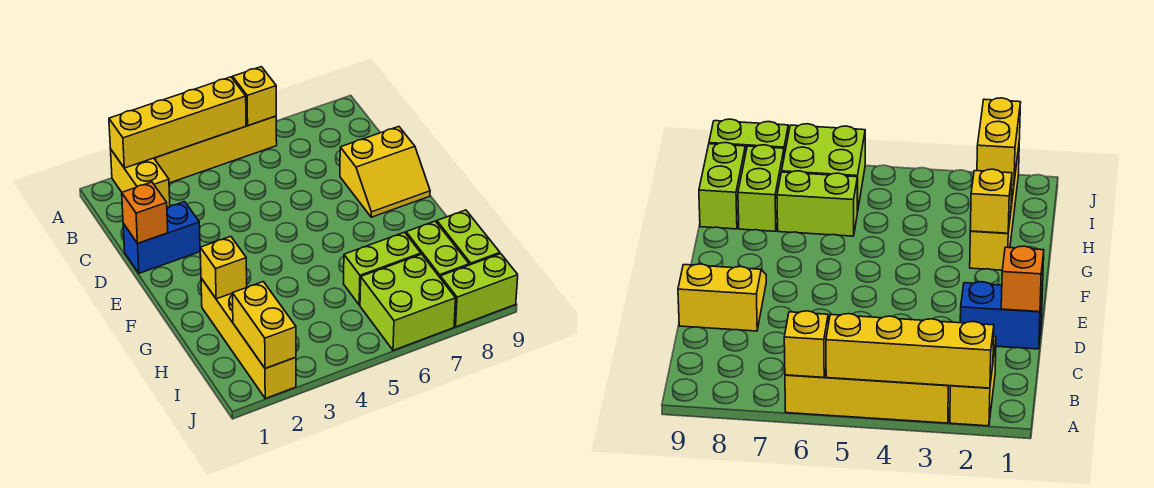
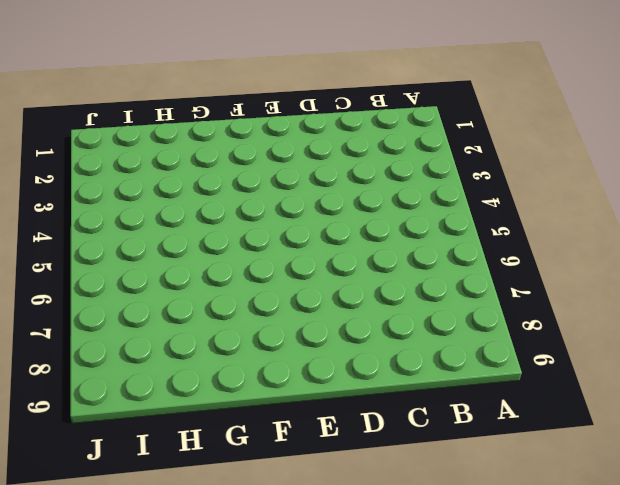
none -> yellow 1x2 brick [111,150,170,208]
none -> yellow 1x4 brick [154,116,277,183]
none -> blue 1x2 brick [123,202,200,273]

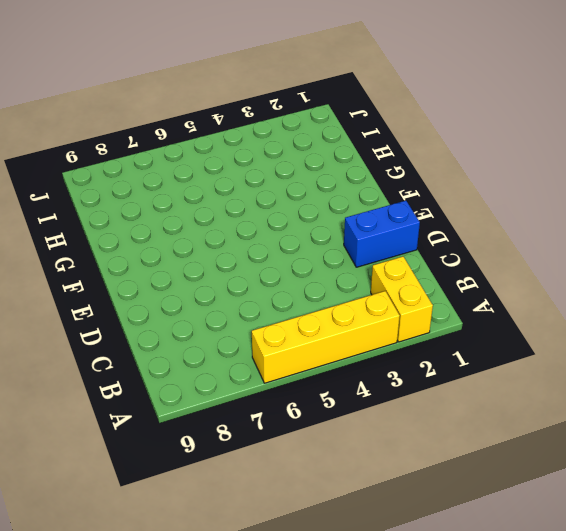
none -> yellow 2x2 slope [340,126,430,217]
none -> yellow 1x4 brick [201,278,296,398]
none -> lime 1x2 brick [343,232,421,305]

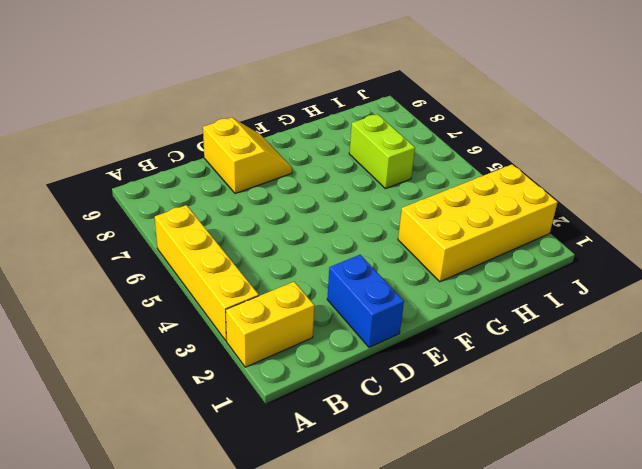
yellow 2x4 brick [398,164,558,282] -> yellow 1x4 brick [201,278,296,398]
none -> lime 1x2 brick [406,221,469,277]
none -> lime 1x2 brick [437,210,500,265]
none -> lime 2x2 brick [360,254,456,350]

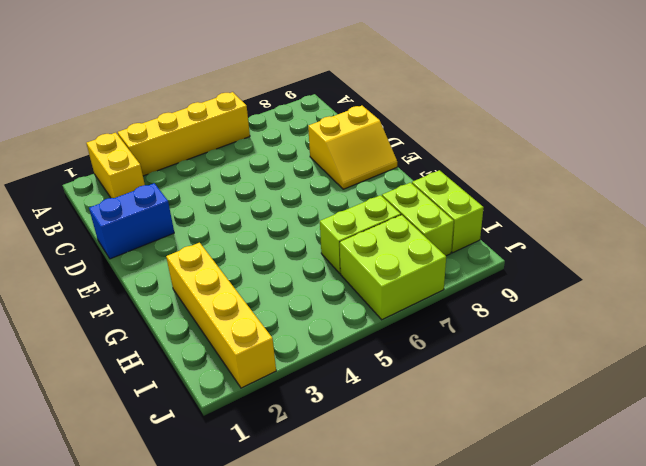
none -> lime 1x2 brick [440,254,518,327]
none -> yellow 1x4 brick [109,77,246,168]
none -> yellow 1x1 brick [233,67,276,126]

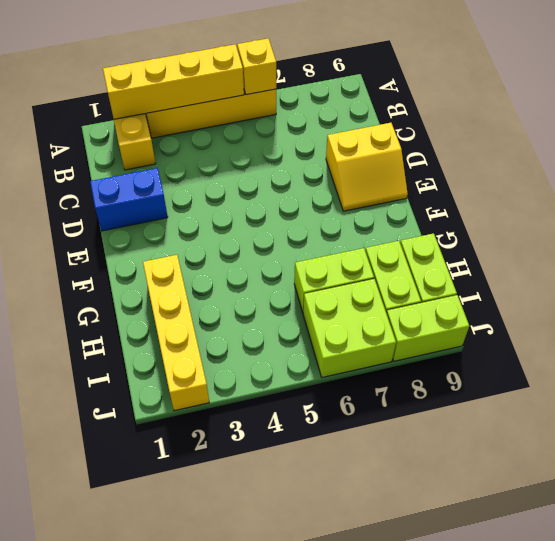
none -> orange 1x1 brick [122,182,168,244]
none -> yellow 1x1 brick [200,236,247,299]
none -> yellow 1x2 brick [232,282,296,369]

